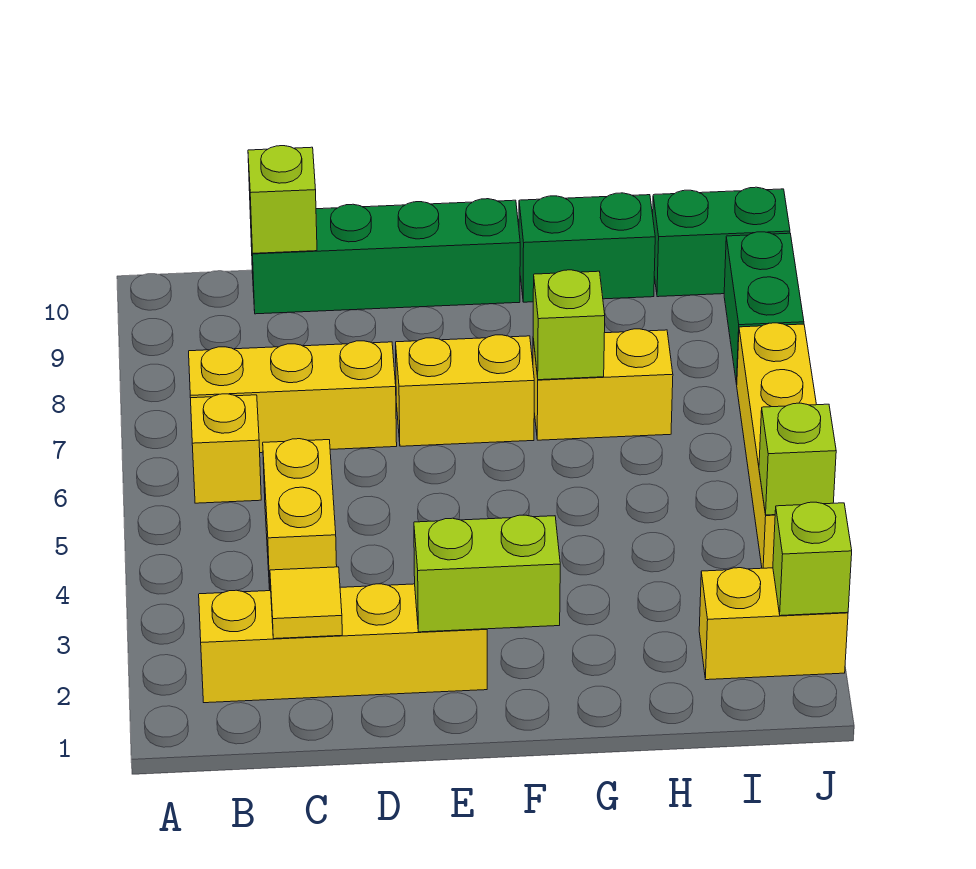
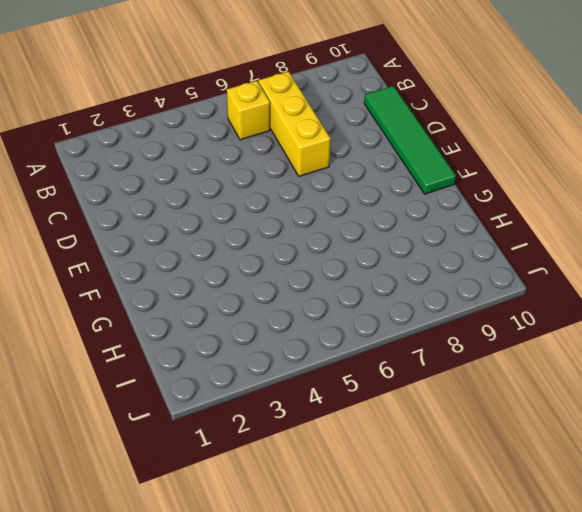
green 1x4 tile [364,86,456,194] -> green 1x4 brick [250,199,520,314]
none -> yellow 1x4 brick [199,584,487,703]
none -> yellow 1x2 brick [263,439,337,591]
none -> yellow 1x2 brick [396,335,534,446]

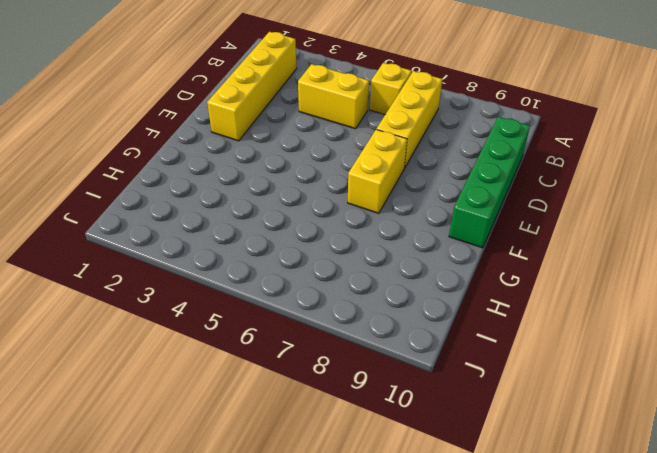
none -> yellow 1x2 brick [533,329,673,440]
none -> green 1x2 brick [519,193,655,302]
none -> yellow 1x2 brick [699,568,848,680]

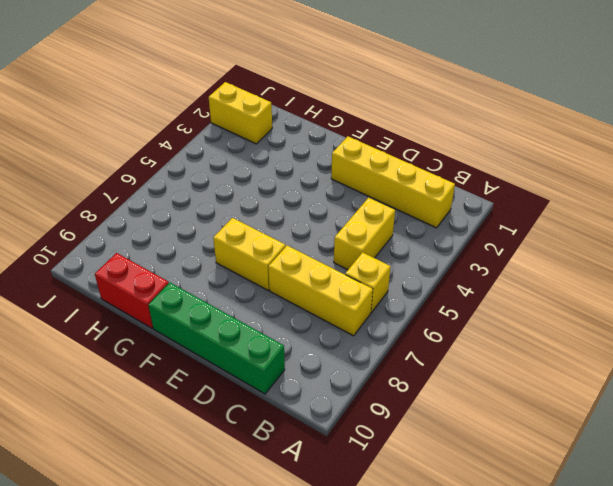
red 1x2 brick [95,253,169,328] -> green 1x2 brick [519,193,655,302]
none -> yellow 1x2 brick [533,329,673,440]
none -> green 1x2 brick [653,187,790,297]
none -> yellow 1x4 brick [737,323,816,568]

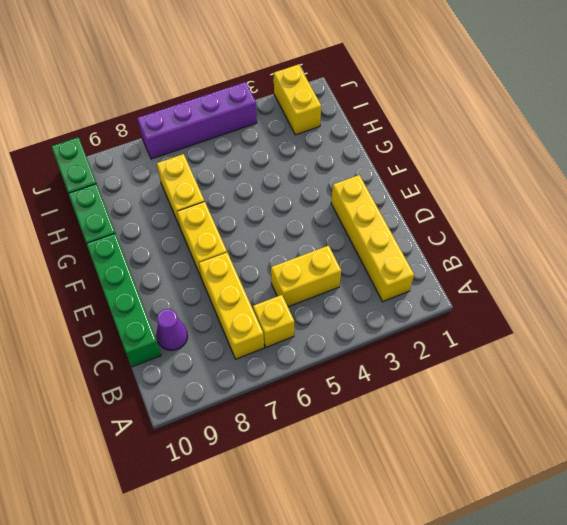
purple 1x1 cone [156,309,188,350] -> none
purple 1x4 brick [137,82,257,159] -> yellow 1x4 brick [737,323,816,568]
none -> green 1x2 brick [724,232,804,384]
none -> yellow 1x1 tile [270,567,342,639]
none -> lime 1x1 brick [248,146,317,253]

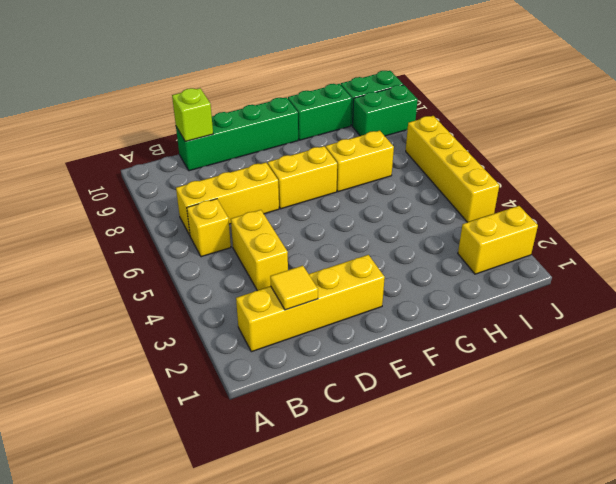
green 1x2 brick [352,85,418,136] -> green 1x2 brick turned to [724,232,804,384]
none -> lime 1x2 brick [414,515,560,632]
none -> lime 1x1 brick [533,270,605,380]
none -> lime 1x1 brick [773,502,852,616]

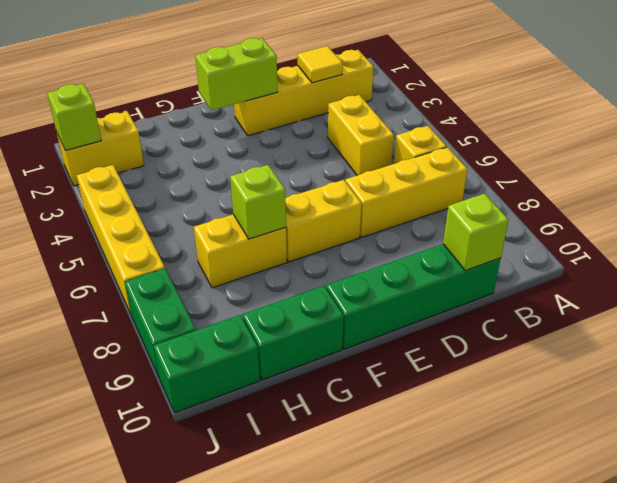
none -> lime 1x1 brick [759,403,836,515]

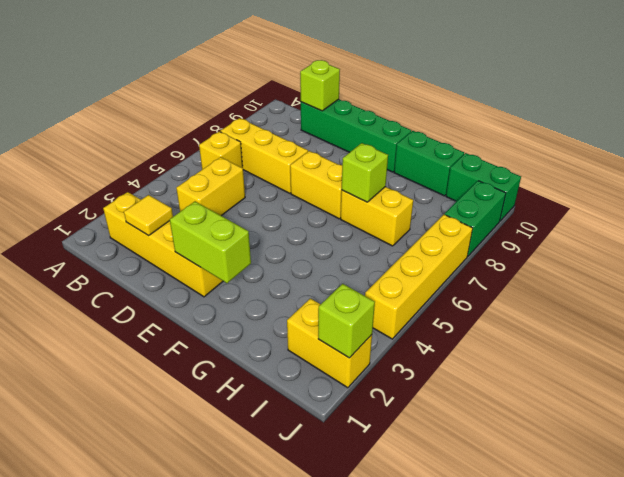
none -> lime 1x1 brick [759,403,836,515]

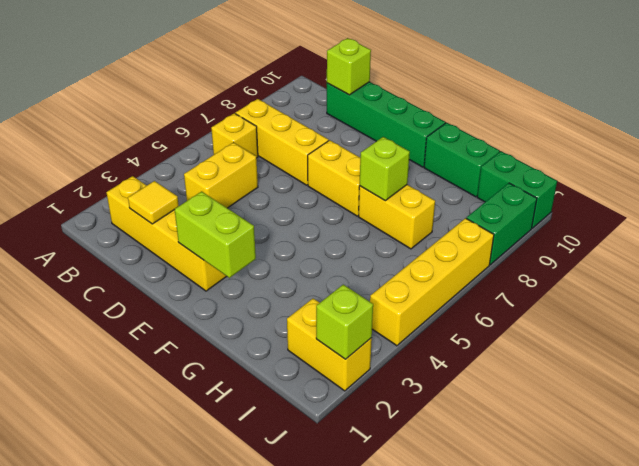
none -> lime 1x1 brick [759,403,836,515]

